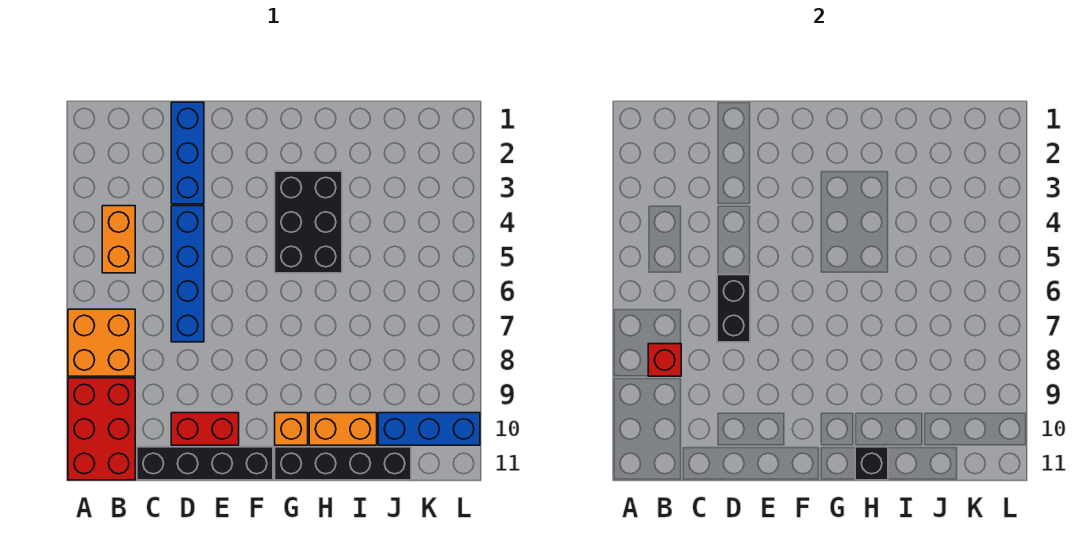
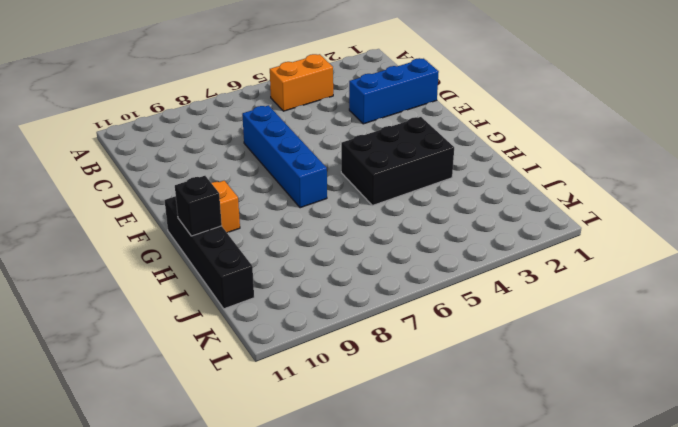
blue 1x4 brick [242,105,327,208] -> blue 1x4 brick turned to [171,206,204,342]
none -> orange 2x2 brick [68,309,135,376]
none -> red 2x3 brick [68,378,135,480]
none -> black 1x4 brick [137,447,273,480]

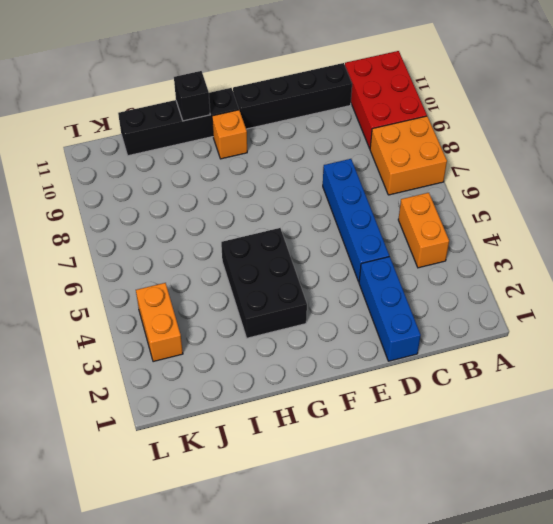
orange 1x2 brick [136,283,183,362] -> orange 1x2 brick turned to [309,413,377,445]
none -> red 1x2 brick [171,413,239,445]
none -> blue 1x3 brick [378,413,480,445]
none -> red 1x1 brick [648,344,681,376]

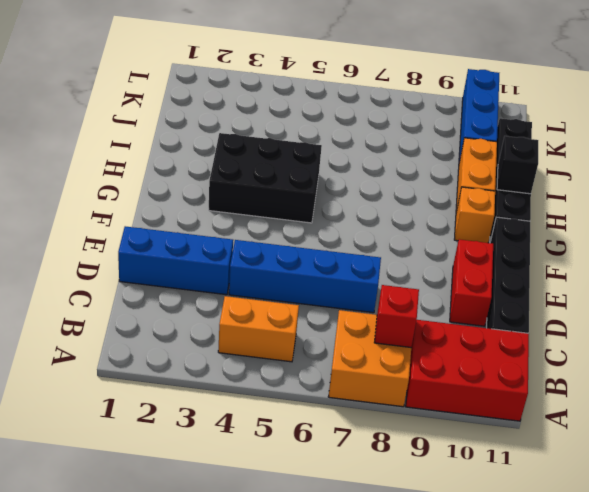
none -> black 1x2 brick [717,275,750,342]

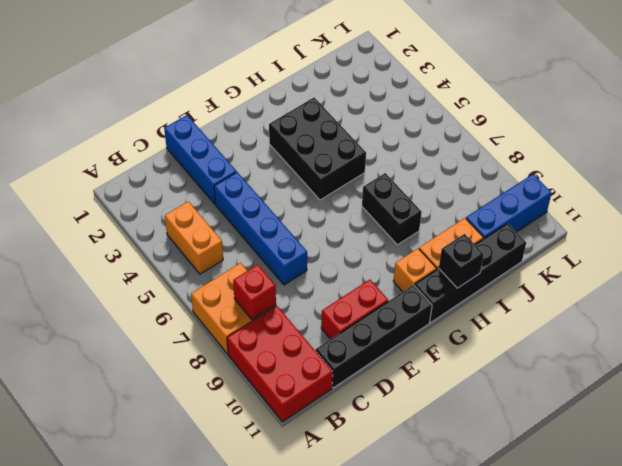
black 1x2 brick [362,173,422,245] -> black 1x2 brick moved to [717,275,750,342]

